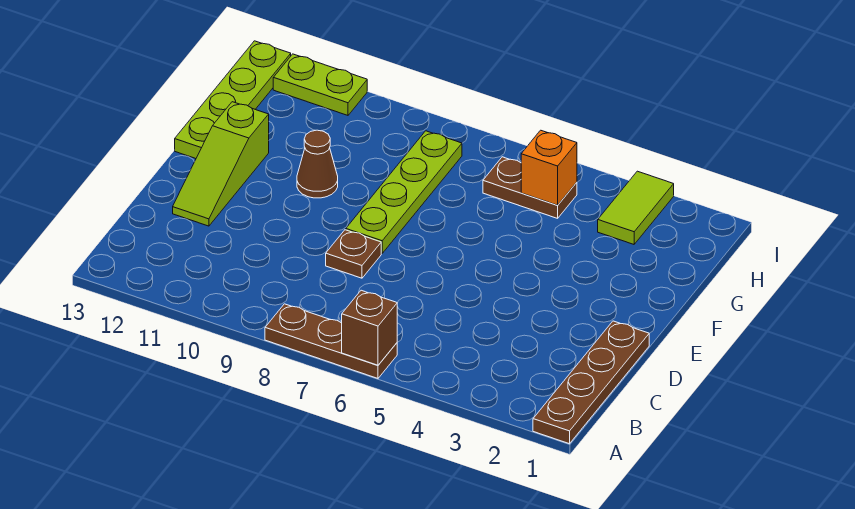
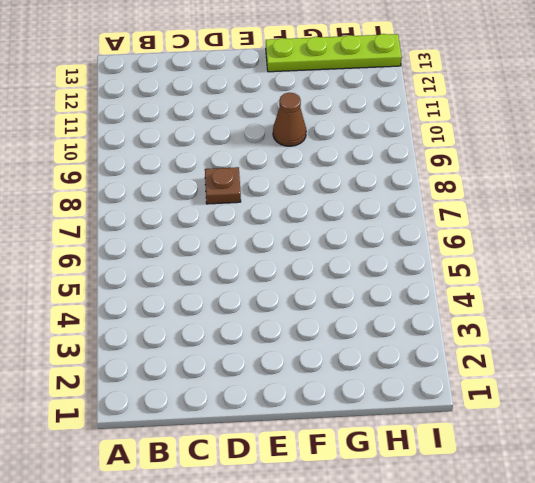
none -> brown 1x4 plate [533,321,649,444]
none -> brown 1x3 plate [265,304,397,378]
none -> lime 1x3 slope [173,102,269,226]

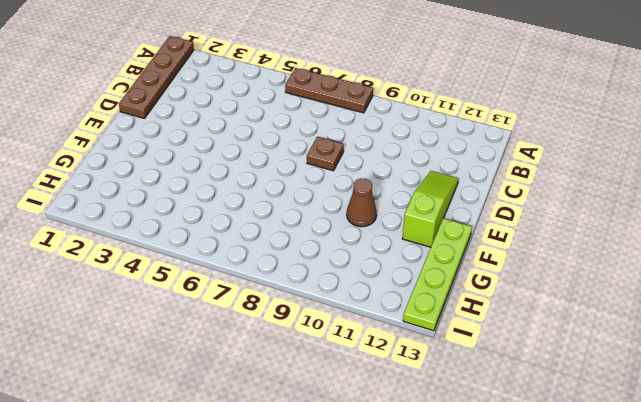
none -> lime 1x4 plate [346,131,462,253]
none -> lime 1x2 tile [598,171,674,244]
none -> brown 1x2 plate [483,157,577,218]

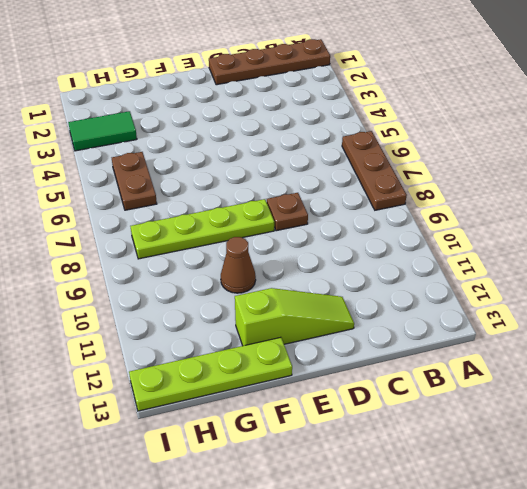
green 1x2 tile [68,111,137,151] -> lime 1x2 tile [598,171,674,244]
none -> lime 1x2 plate [273,54,367,115]
none -> brown 1x1 brick [342,290,397,365]
none -> orange 1x1 brick [521,130,577,205]

